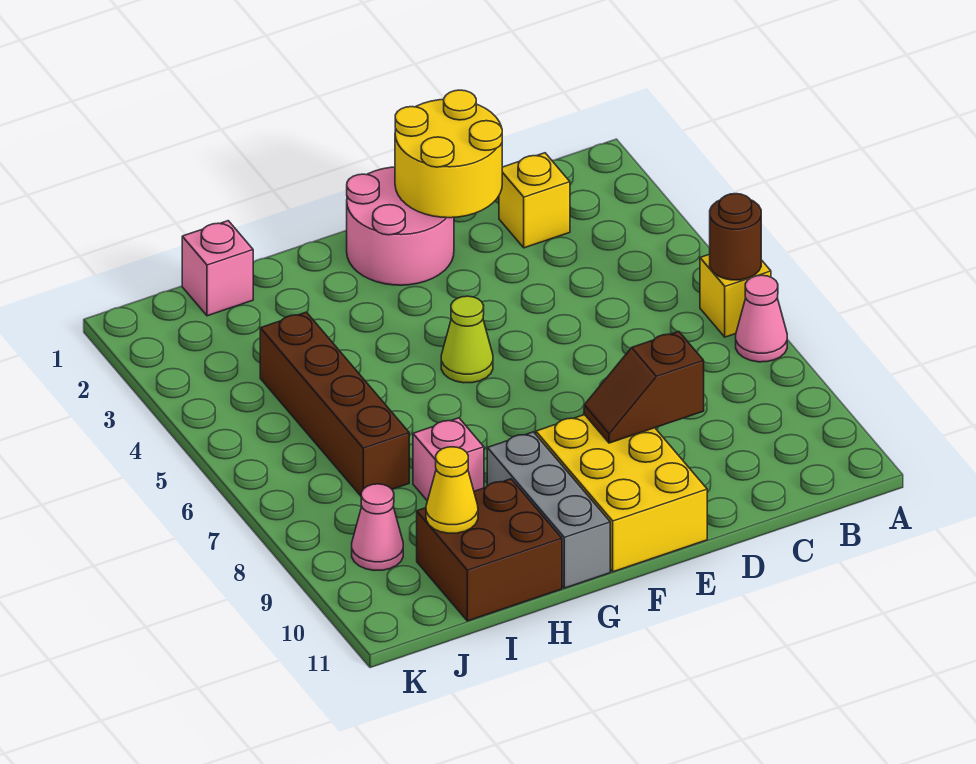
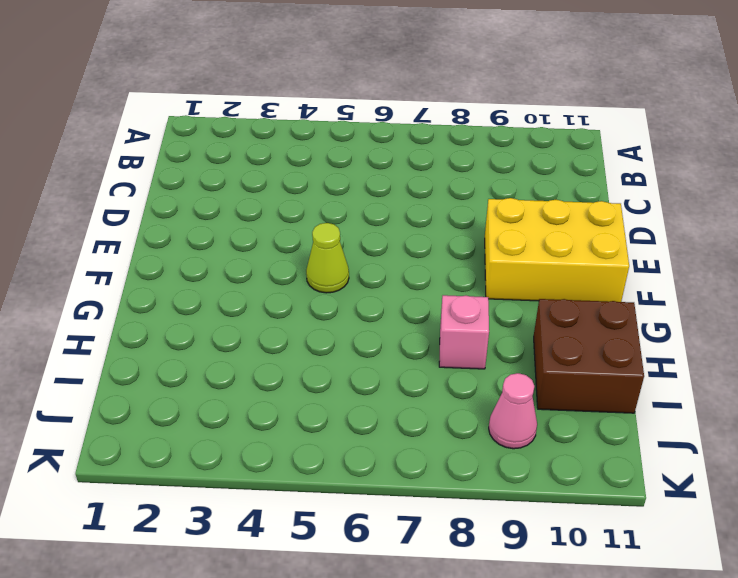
none -> yellow 1x1 brick [700,254,771,337]
none -> pink 1x1 cone [736,275,787,362]
none -> yellow 1x1 brick [499,153,570,248]

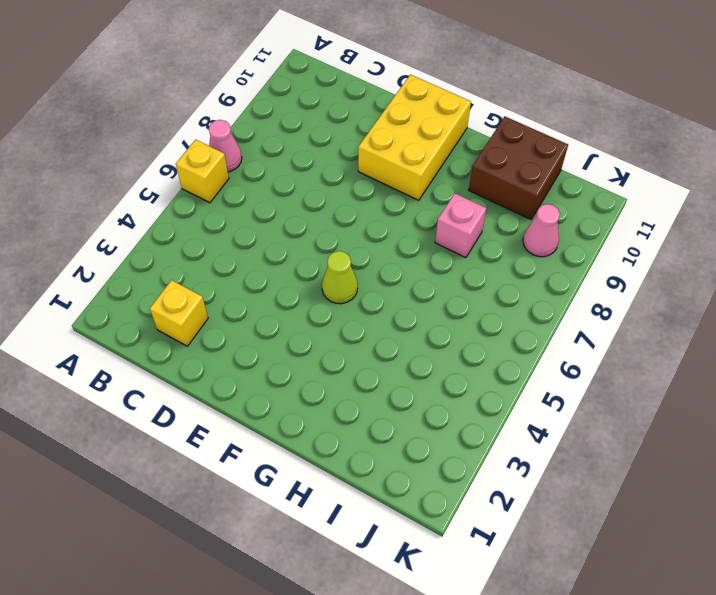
none -> pink 2x2 round brick [347,167,454,285]
none -> grey 1x3 brick [487,432,610,588]
none -> pink 1x1 brick [182,221,253,316]

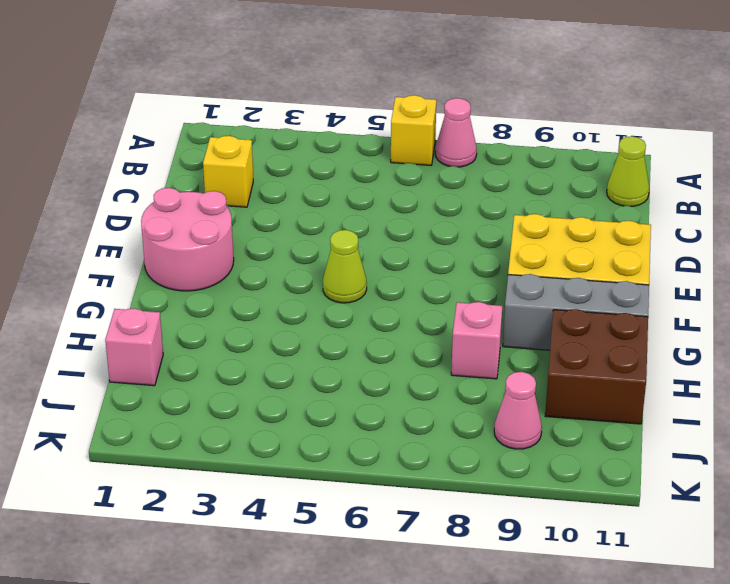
lime 1x1 cone [607,136,649,206] -> none
none -> brown 1x4 brick [260,312,409,496]
none -> brown 1x1 round brick [710,194,761,280]
none -> yellow 2x2 round brick [395,90,502,218]

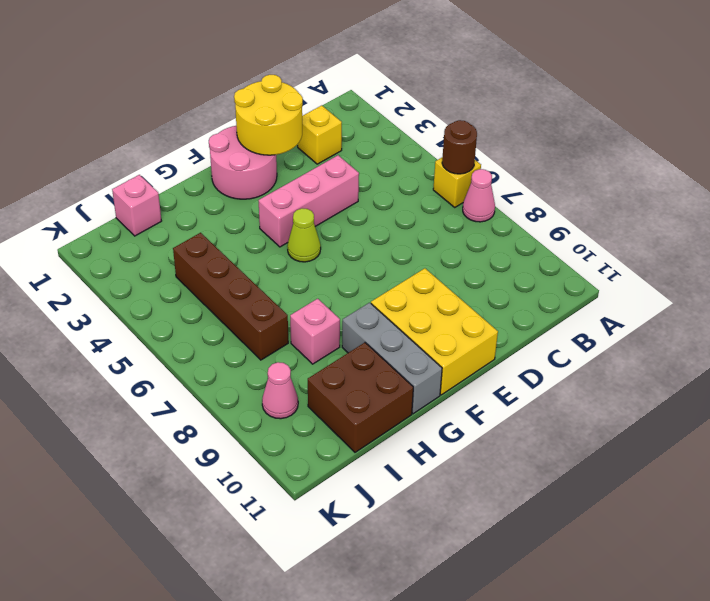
pink 1x3 brick [259,155,359,247] -> none
none -> brown 1x2 slope [584,332,704,443]
none -> yellow 1x1 cone [426,447,478,533]

